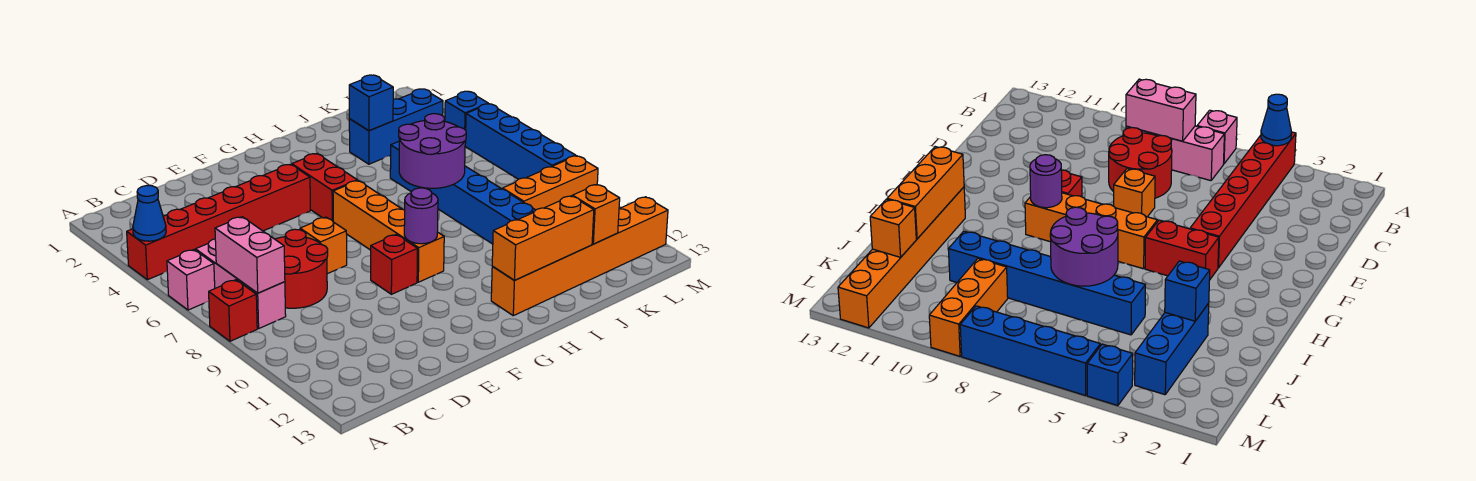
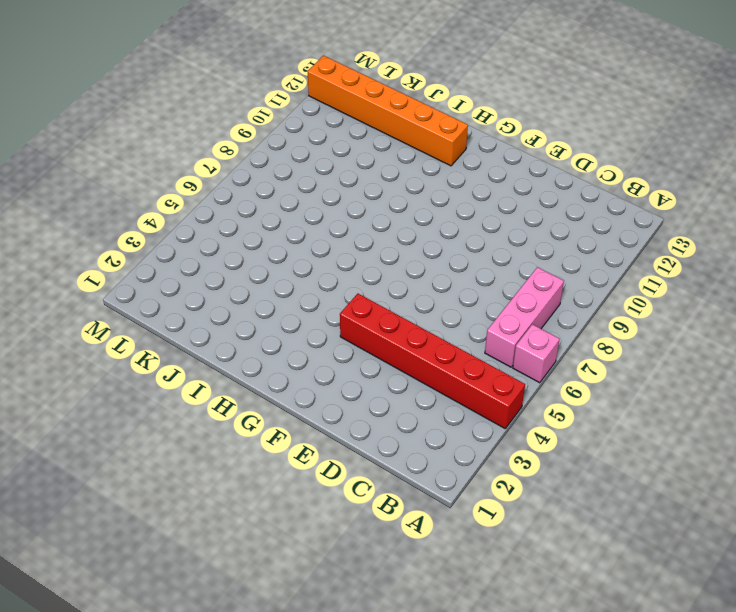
none -> red 1x1 brick [209,280,257,341]
none -> red 2x2 round brick [275,229,328,308]
none -> orange 1x1 brick [300,217,347,274]

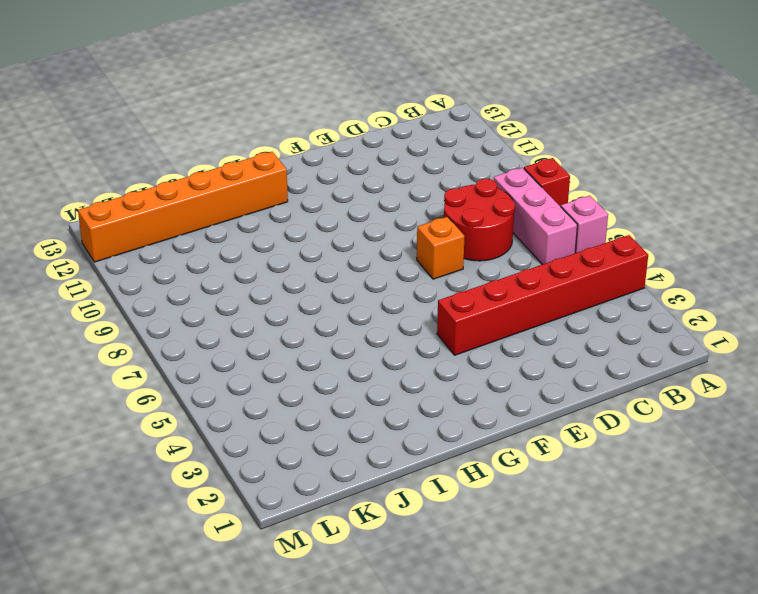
none -> red 1x1 brick [371,234,417,294]
none -> red 1x2 brick [292,154,357,221]
none -> orange 1x4 brick [333,181,444,282]

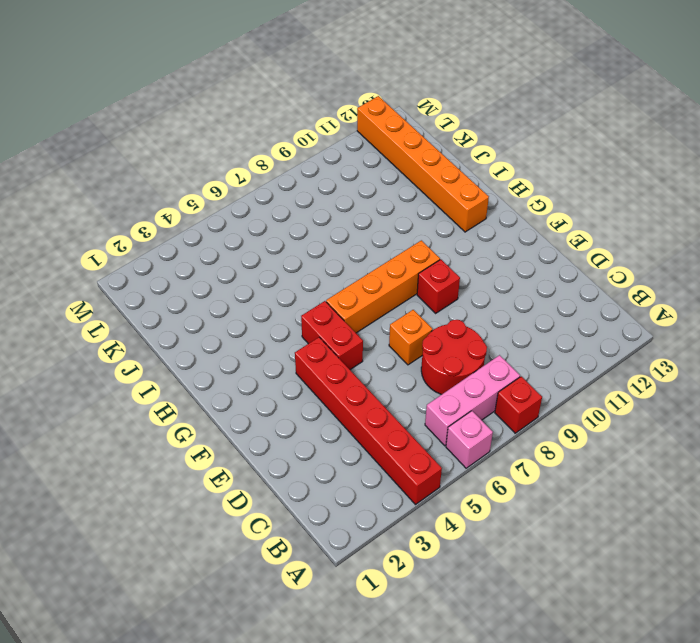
red 1x2 brick [301,301,363,370] -> red 1x2 brick turned to [292,154,357,221]
none -> blue 1x3 brick [349,89,443,164]
none -> blue 1x6 brick [390,142,535,244]
none -> orange 1x3 brick [503,156,598,210]

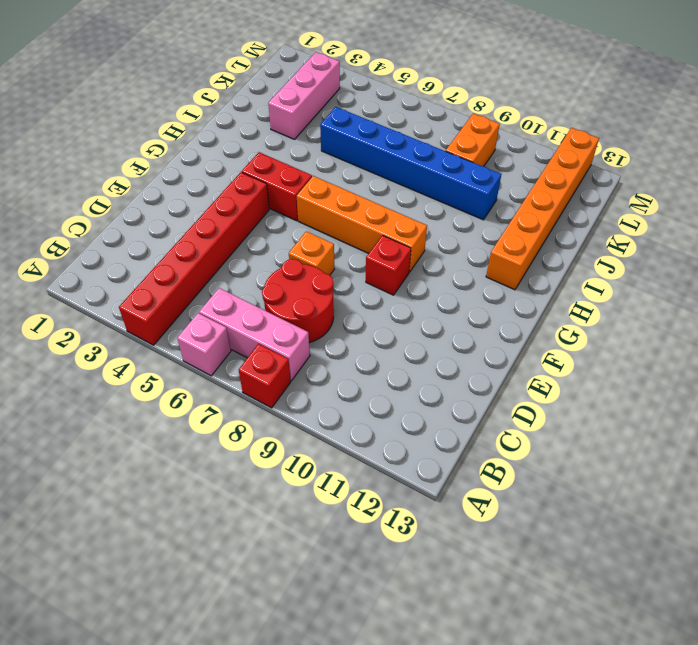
pink 1x3 brick [268,52,340,139] -> blue 1x3 brick [349,89,443,164]
orange 1x2 brick [446,113,500,167] -> orange 1x3 brick [503,156,598,210]
none -> blue 1x1 brick [445,91,488,143]
none -> blue 1x4 brick [465,104,576,179]
none -> blue 1x1 cone [133,186,166,241]

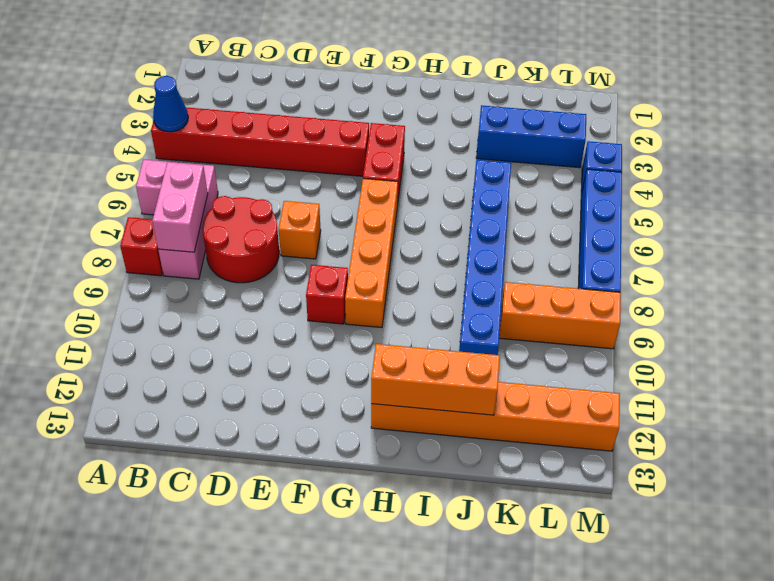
none -> purple 1x1 round brick [404,188,438,244]
none -> purple 2x2 round brick [399,114,466,188]
none -> blue 1x1 brick [349,75,393,131]

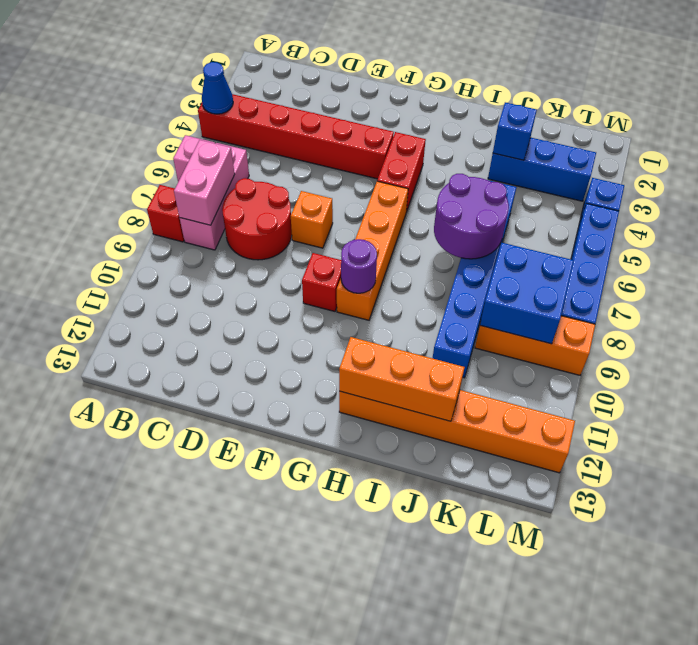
blue 2x2 brick [480,243,574,344] -> none
none -> orange 1x1 brick [572,185,620,244]

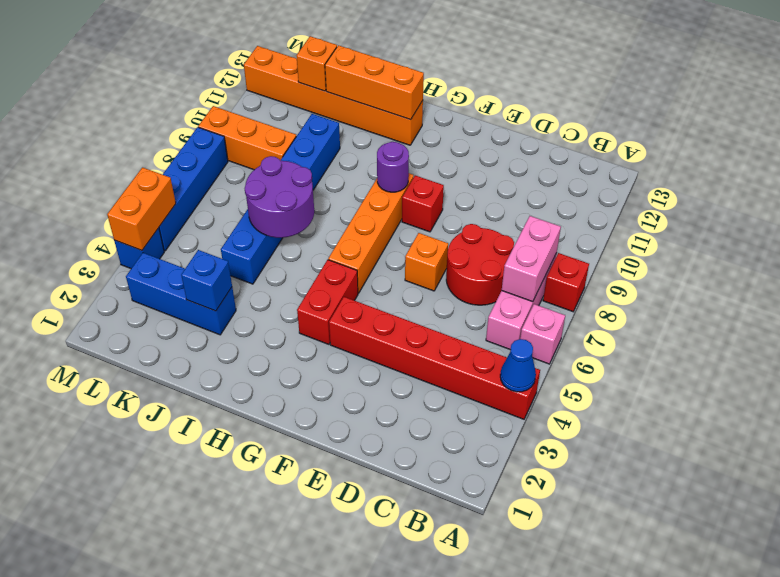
orange 1x2 brick [107,168,176,250] -> none

